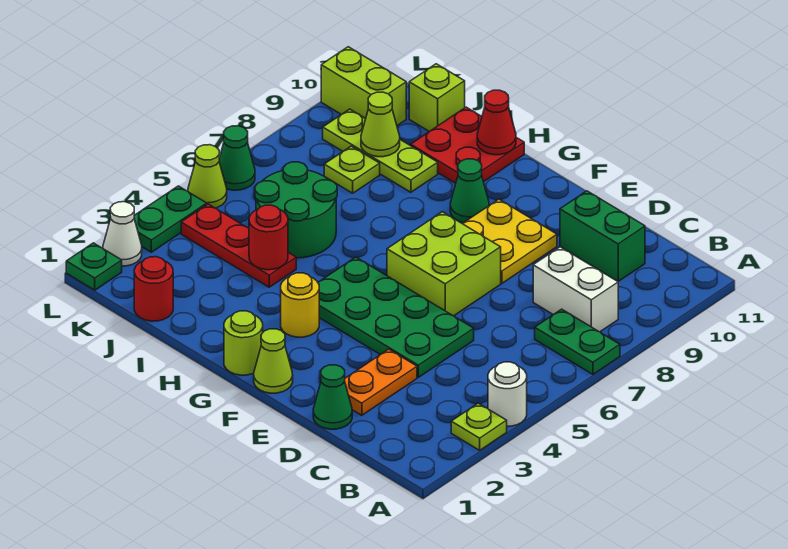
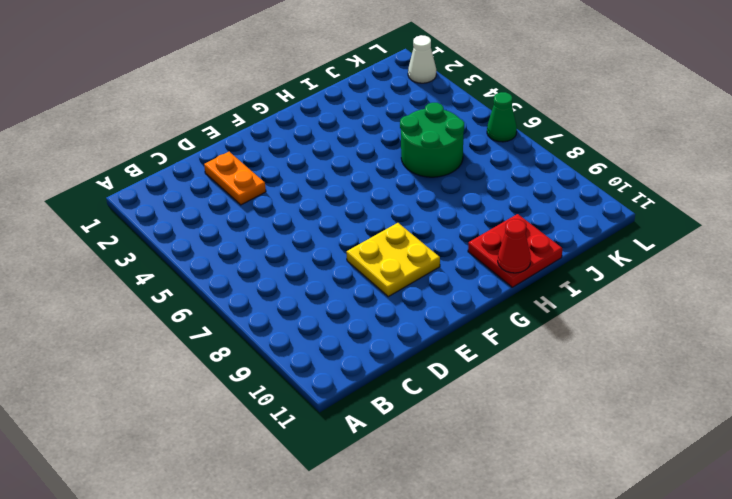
none -> lime 1x1 plate [451,403,507,450]
none -> white 1x1 round brick [488,362,527,426]
none -> green 1x2 plate [535,309,620,374]
none -> white 1x2 brick [533,247,618,332]

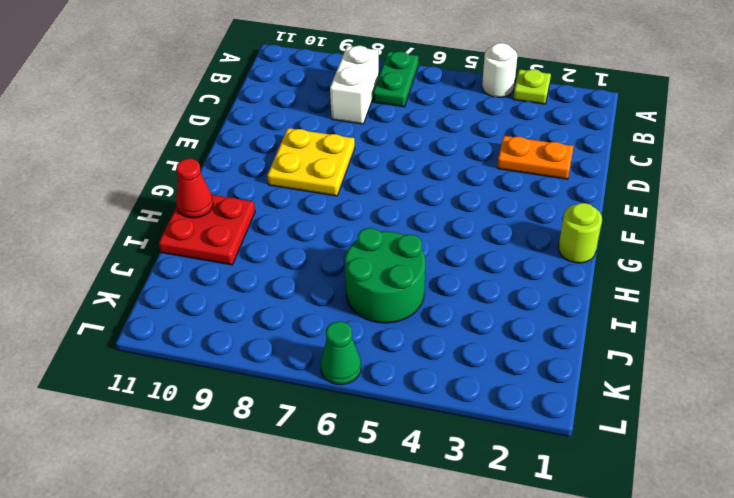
none -> green 1x2 brick [560,191,645,282]
none -> green 1x1 cone [313,365,352,429]
none -> green 2x4 plate [318,257,474,377]
none -> lime 2x2 brick [387,212,501,316]

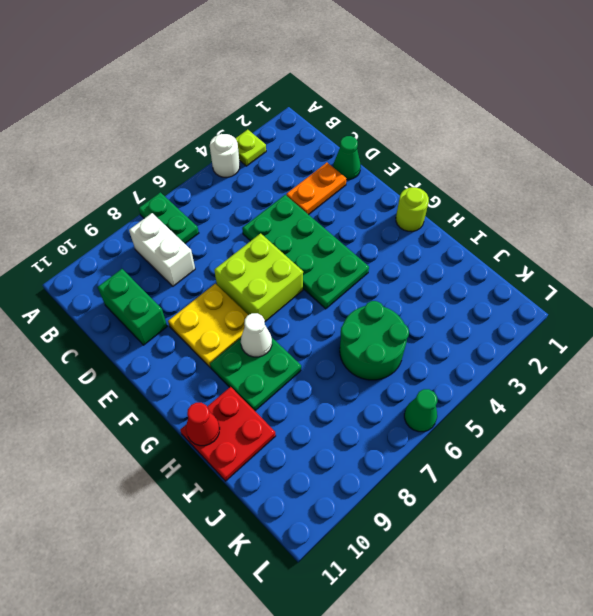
green 2x2 plate [210,338,301,411] -> green 1x1 cone [450,159,489,223]
white 1x1 cone [241,313,272,357] -> white 1x1 cone moved to [103,202,142,266]
none -> lime 1x1 cone [254,329,293,393]
none -> yellow 1x1 round brick [281,273,319,337]
none -> red 1x3 plate [181,204,296,287]
none -> lime 1x3 plate [323,109,438,192]

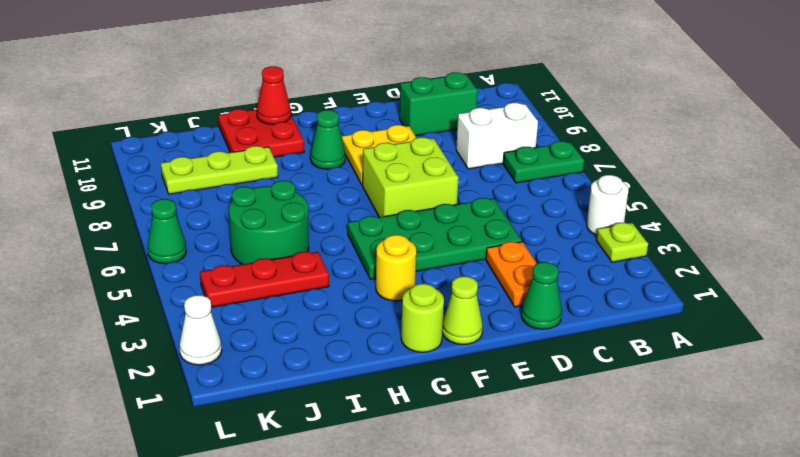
none -> red 1x1 round brick [134,257,173,321]
none -> lime 1x1 plate [324,146,380,193]
none -> lime 1x1 brick [409,64,465,132]
none -> lime 1x2 brick [321,47,406,125]

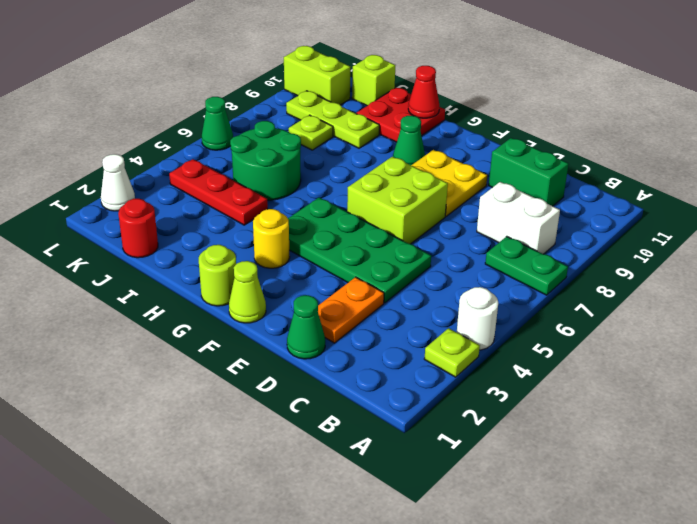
none -> green 1x1 plate [66,243,122,290]
none -> green 1x2 plate [134,186,207,252]
none -> lime 1x1 cone [188,145,227,208]
none -> red 1x1 round brick [249,205,288,270]

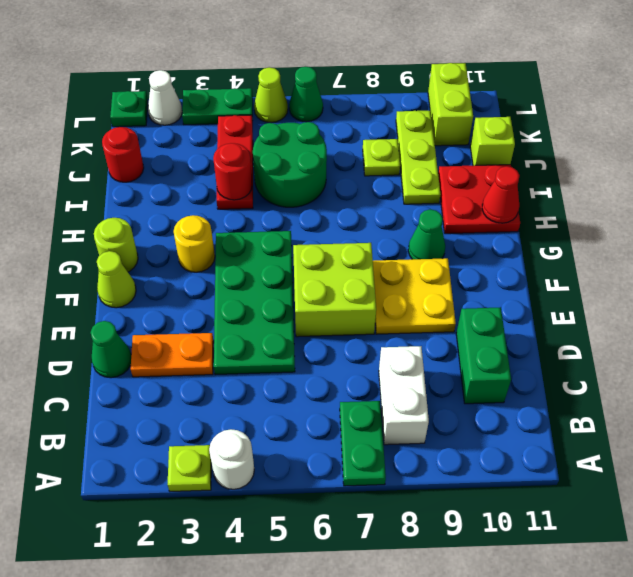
none -> lime 1x1 cone [361,92,400,157]

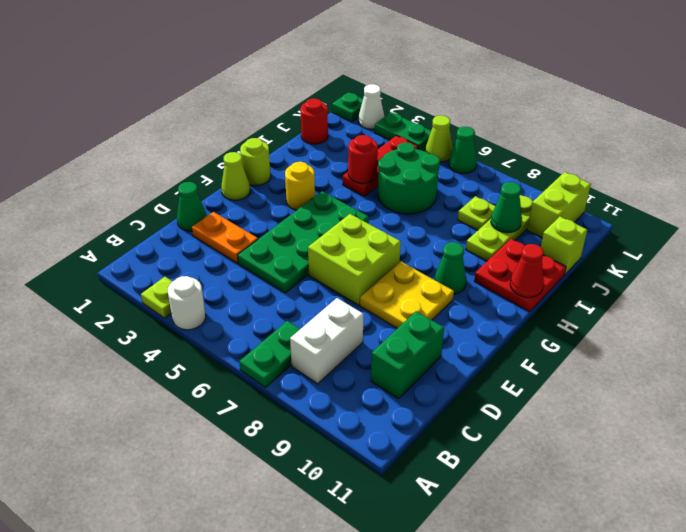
green 1x1 cone [491,182,522,233] -> lime 1x1 cone [361,92,400,157]

